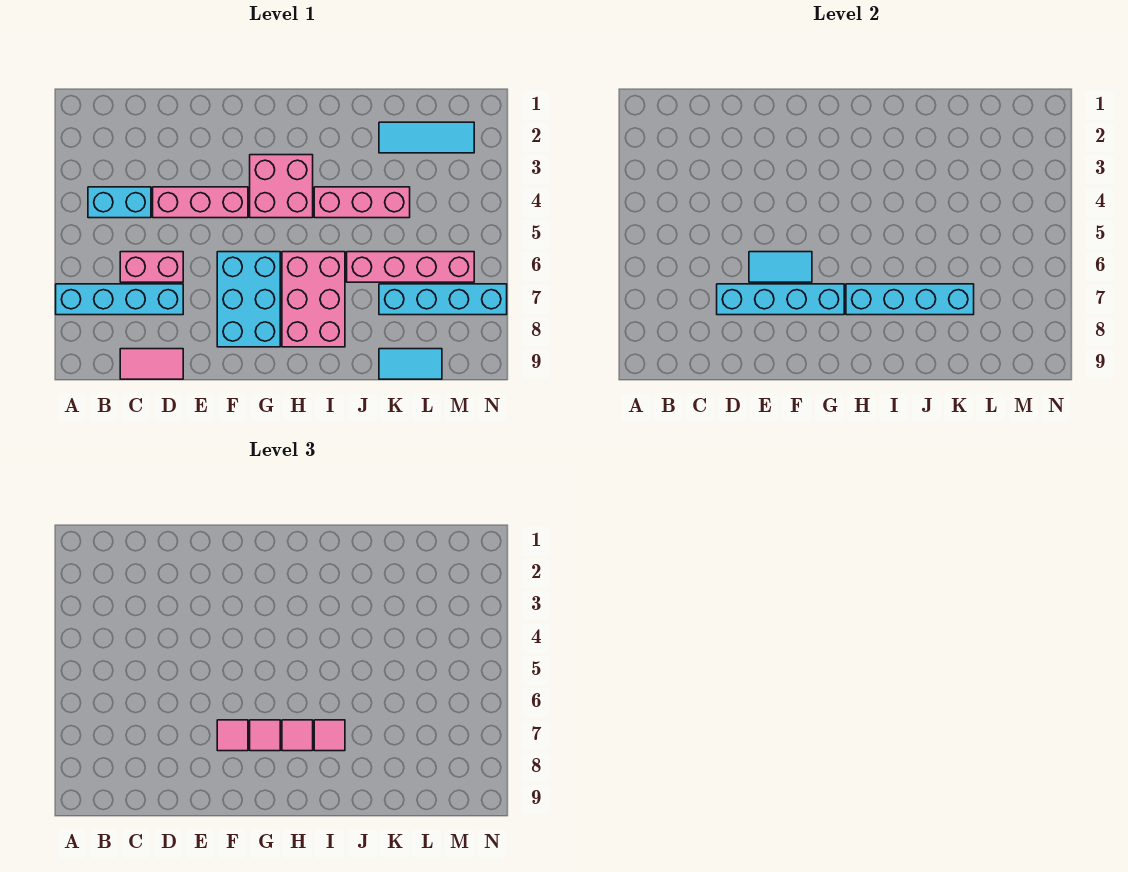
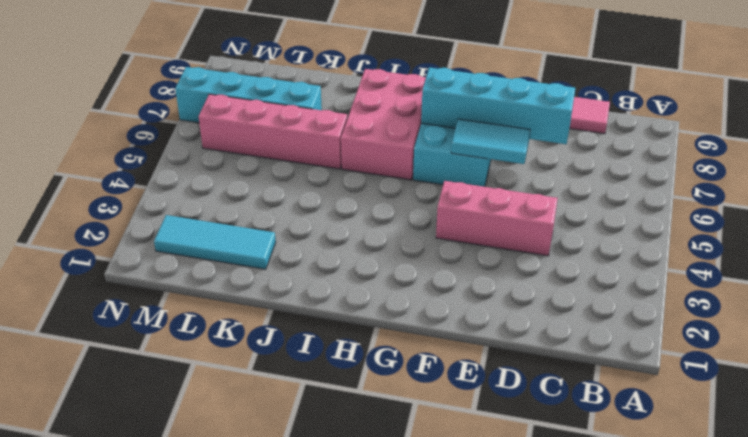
none -> cyan 1x4 brick [56,284,183,315]
none -> cyan 1x2 brick [88,187,151,218]
none -> pink 1x2 brick [120,252,183,282]

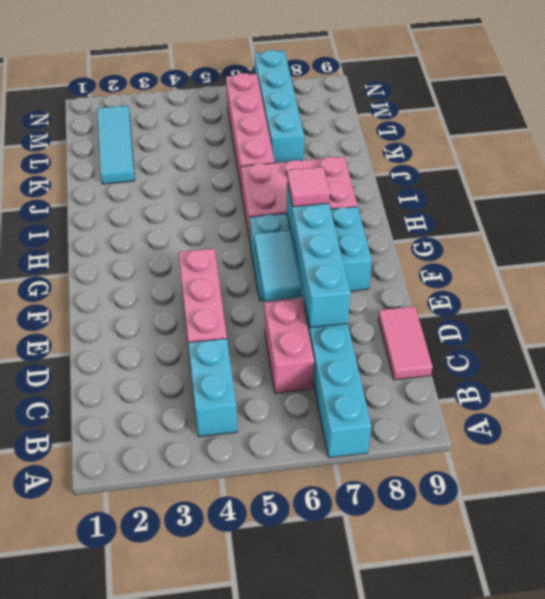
none -> pink 2x2 brick [250,155,313,218]
none -> pink 1x3 brick [314,187,410,218]
none -> cyan 1x2 tile [379,349,442,379]

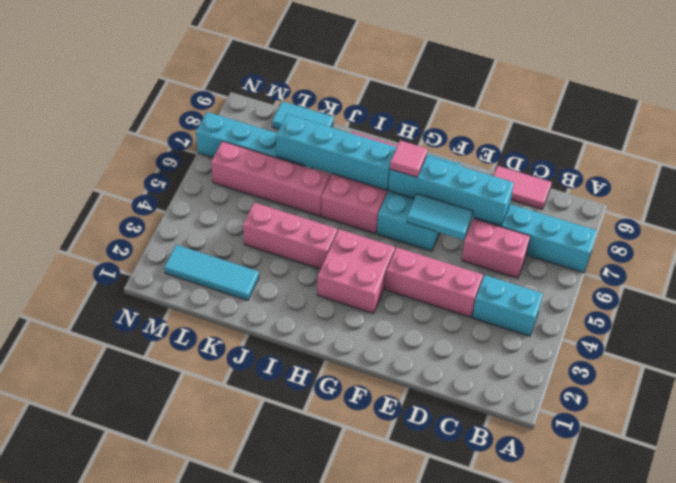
none -> pink 1x1 tile [217,720,248,751]
none -> pink 1x1 tile [282,720,313,751]
none -> pink 1x1 tile [314,720,345,751]

